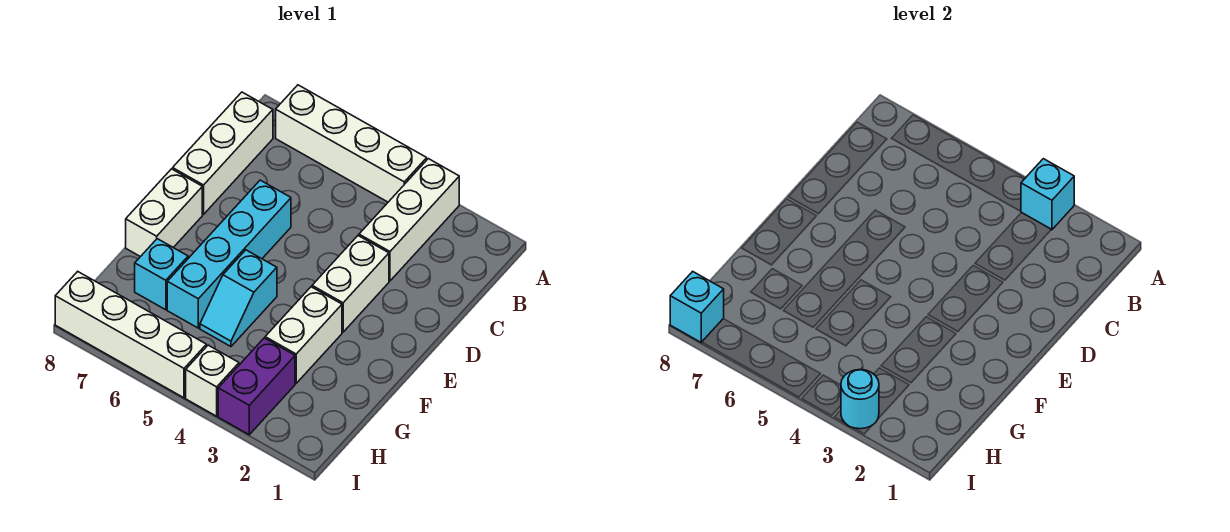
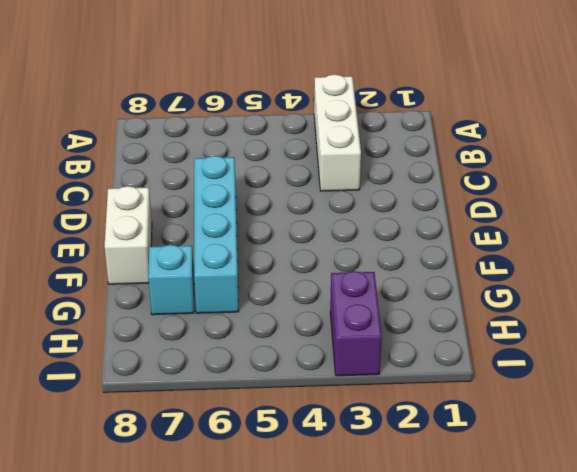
none -> white 1x4 brick [276,85,427,202]
none -> white 1x3 brick [173,92,273,214]
none -> white 1x2 brick [312,236,389,332]

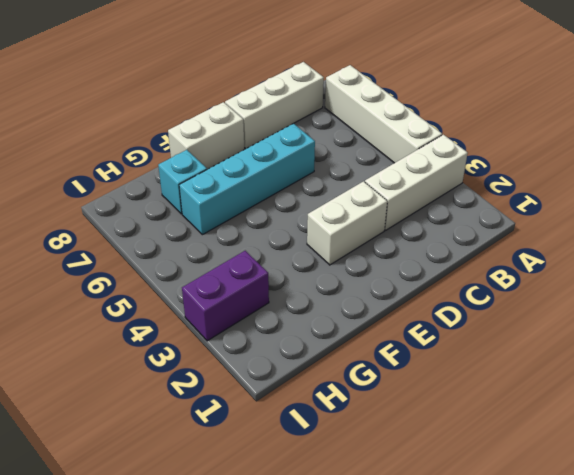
none -> white 1x2 brick [265,287,342,383]
none -> cyan 1x2 slope [200,250,277,347]
none -> white 1x1 brick [186,345,239,416]

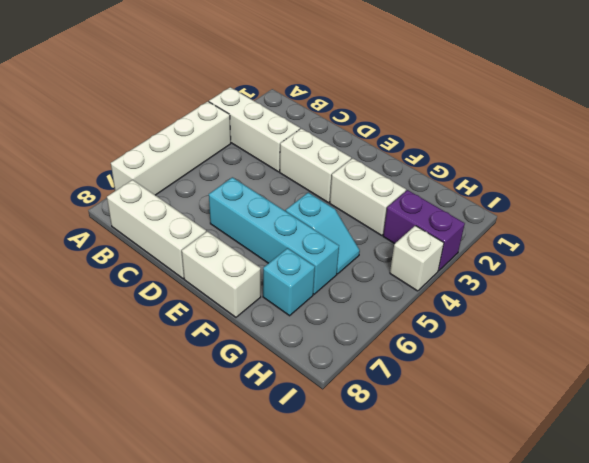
none -> white 1x4 brick [55,271,206,398]
none -> cyan 1x1 brick [1021,159,1074,230]
none -> cyan 1x1 round brick [841,370,879,429]

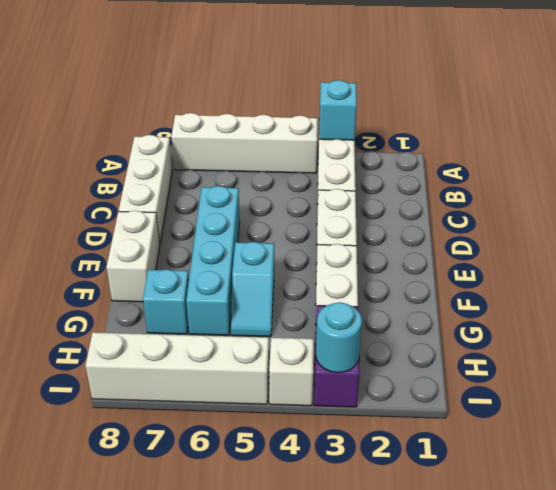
none -> cyan 1x1 brick [670,271,724,342]

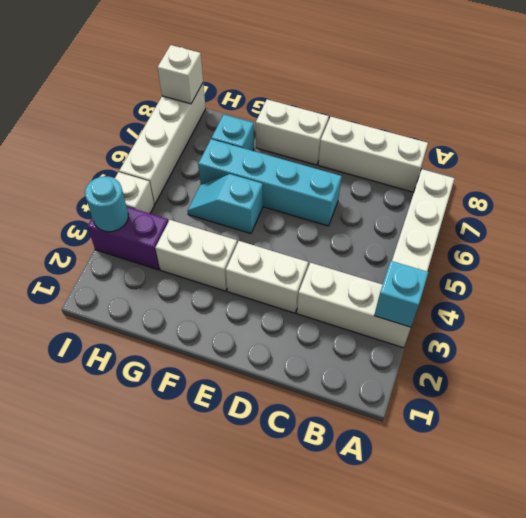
white 1x1 brick [157,45,203,104] -> cyan 1x1 brick [670,271,724,342]

